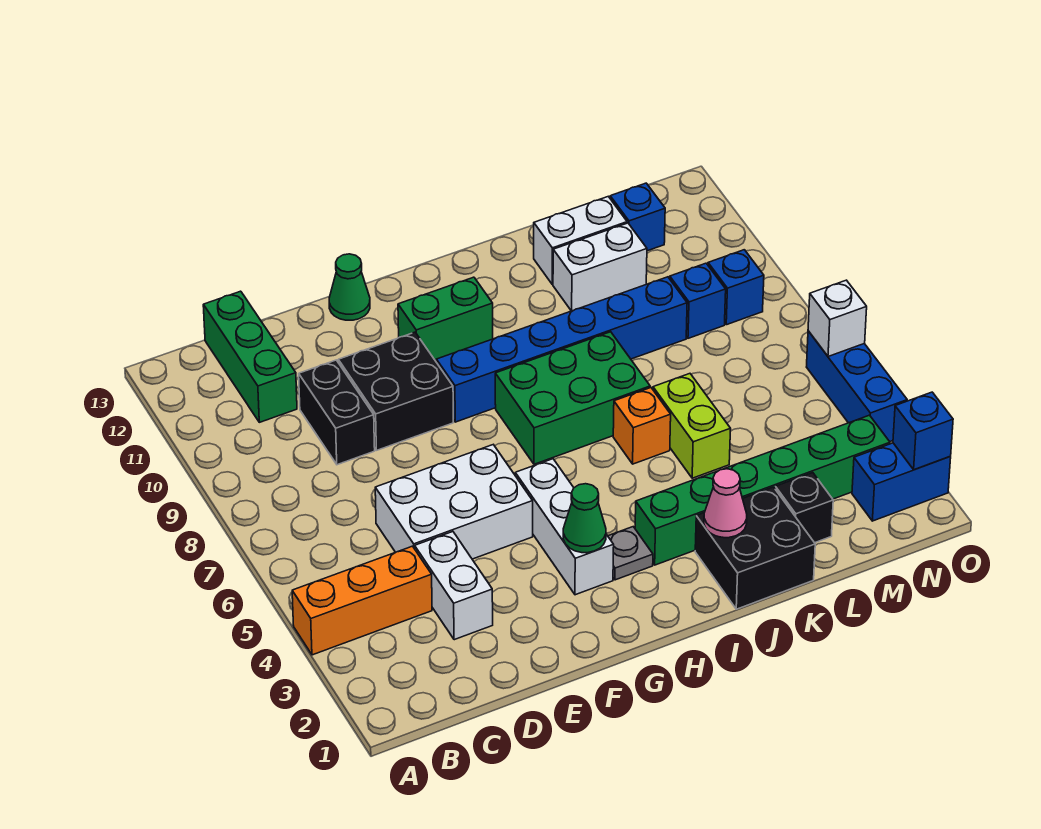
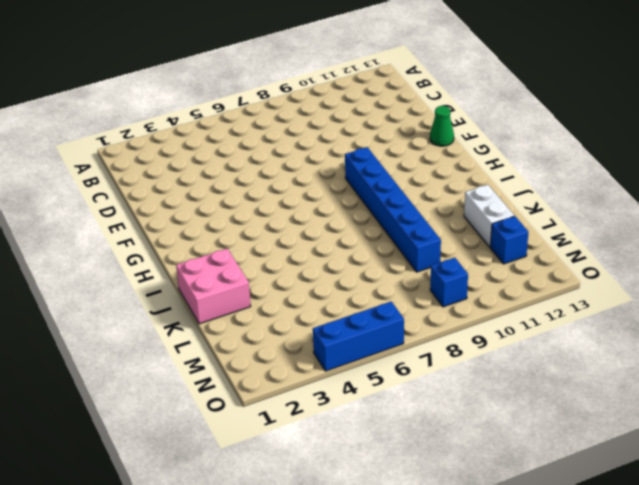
pink 2x2 brick [176,249,251,324] -> black 2x2 brick [695,487,815,609]
none -> orange 1x3 brick [292,546,432,655]
none -> green 1x3 brick [203,291,297,422]
none -> white 1x2 brick [415,532,493,640]

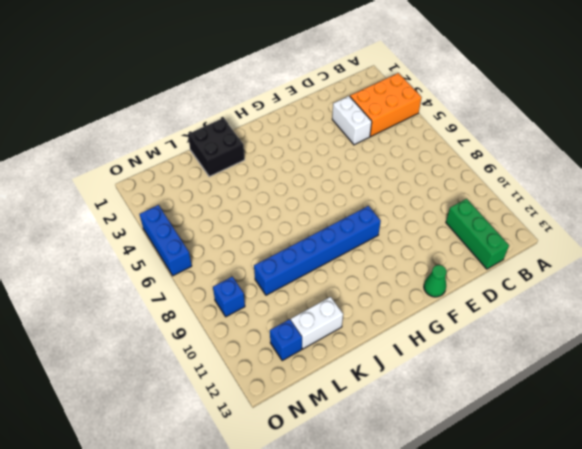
orange 2x3 brick [350,73,422,136] -> orange 1x3 brick [292,546,432,655]
none -> white 2x3 brick [375,445,533,559]
none -> black 1x2 brick [299,360,375,465]
none -> black 2x2 brick [338,332,453,450]

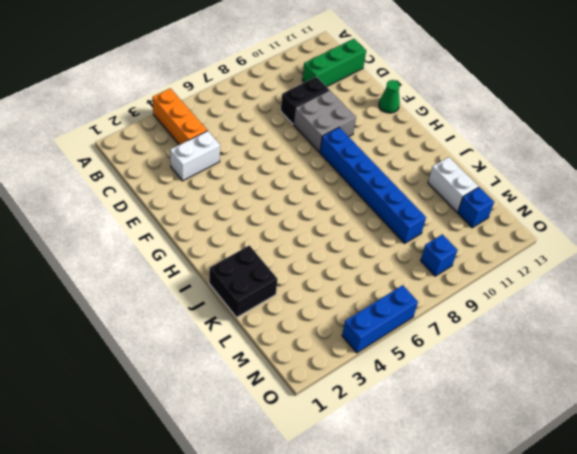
grey 2x2 brick [294,90,356,152] -> black 2x2 brick [338,332,453,450]
none -> white 2x3 brick [375,445,533,559]
none -> white 1x3 brick [515,459,614,595]
none -> green 1x2 brick [398,277,493,360]

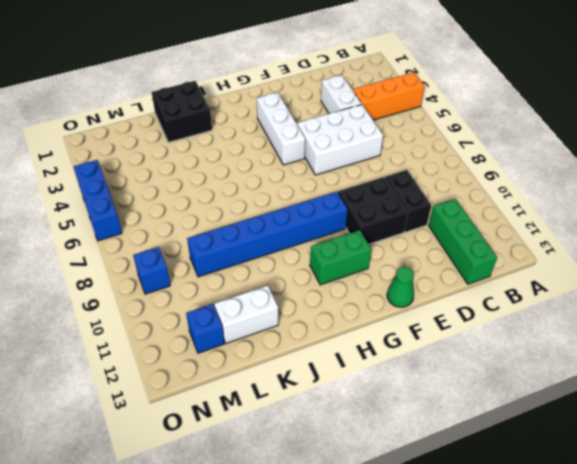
none -> grey 1x1 plate [608,527,653,580]
none -> green 2x3 brick [495,332,650,464]
none -> green 1x6 brick [635,415,890,565]

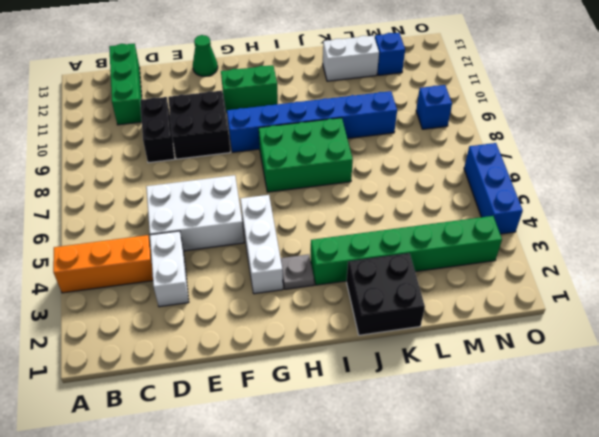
none -> orange 1x1 brick [613,388,671,464]
none -> lime 1x2 brick [653,374,731,478]
none -> white 1x2 brick [553,223,647,311]

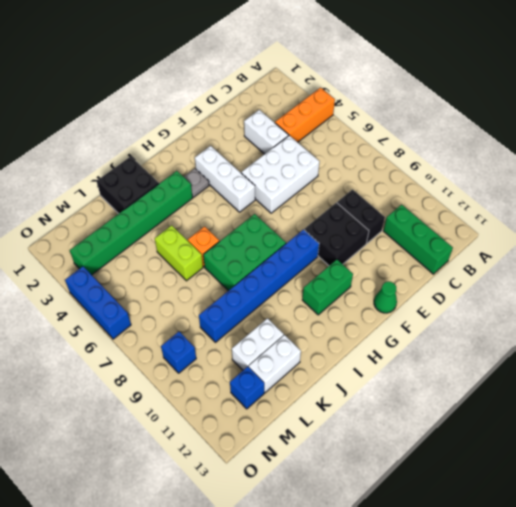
none -> black 1x1 brick [775,473,833,543]
none -> blue 1x1 brick [670,263,726,338]
none -> blue 1x2 brick [852,443,951,521]

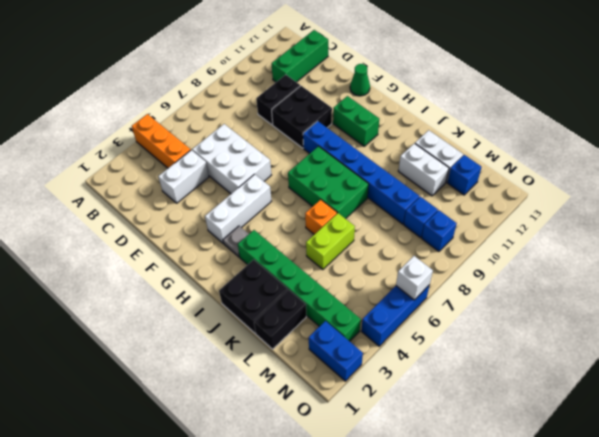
black 1x2 brick [254,290,306,349] -> black 1x1 brick [775,473,833,543]
none -> green 1x1 cone [563,484,606,553]
none -> pink 1x1 cone [704,469,747,538]
none -> blue 1x1 brick [893,392,953,470]

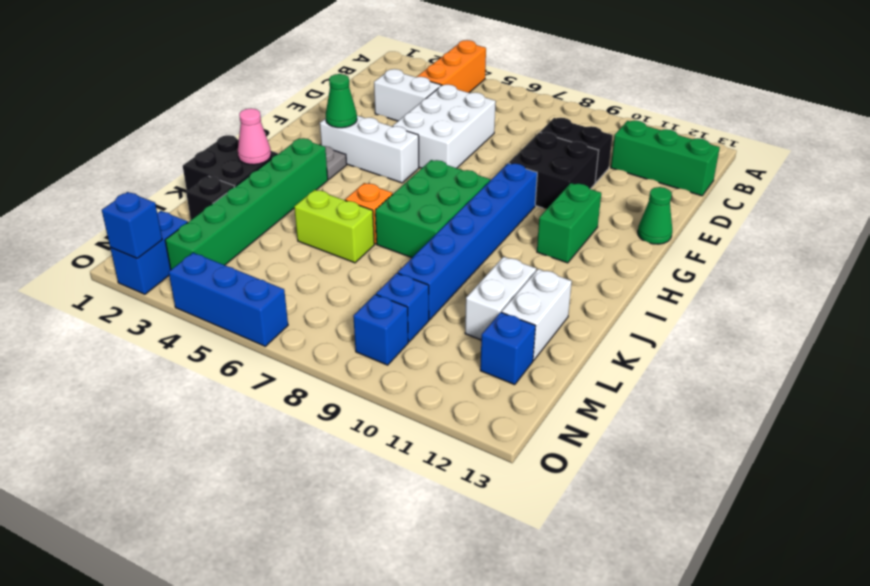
none -> white 1x1 brick [808,280,867,357]

